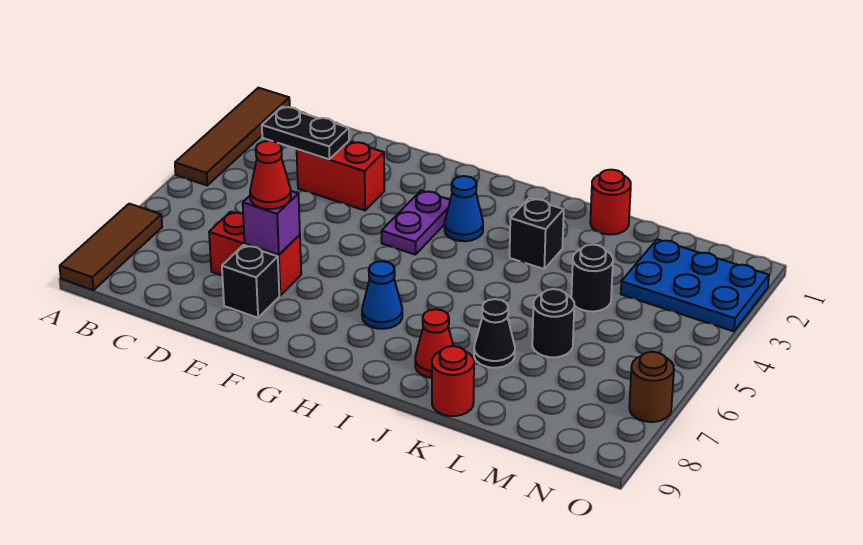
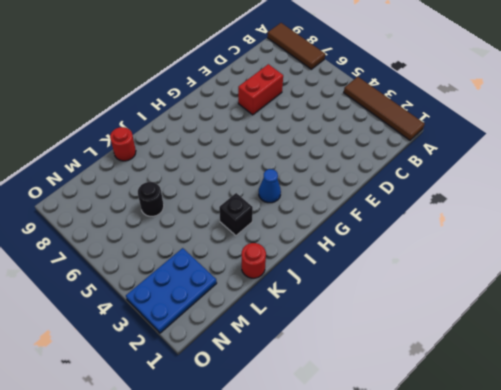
none -> red 1x2 brick [297,141,384,210]
none -> black 1x1 brick [222,245,279,318]
none -> purple 1x2 plate [382,191,450,255]

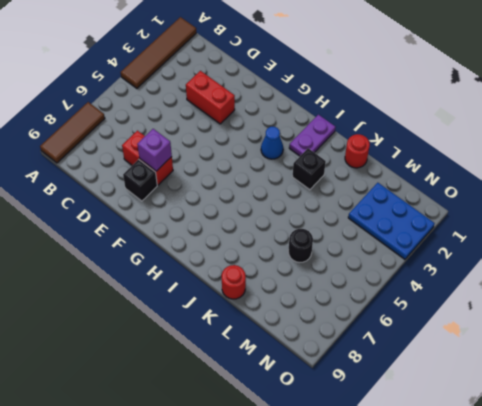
purple 1x2 plate [289,115,336,156] -> purple 1x2 plate moved to [382,191,450,255]
none -> blue 1x1 cone [362,261,402,329]
none -> red 1x1 cone [415,309,453,378]
none -> black 1x1 cone [474,299,515,368]

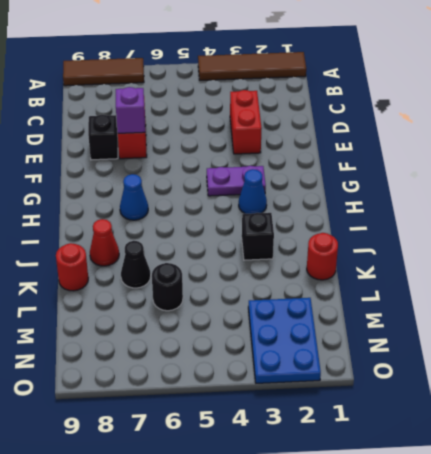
none -> black 1x1 round brick [571,244,613,312]
none -> brown 1x1 round brick [629,352,674,422]
none -> black 1x2 plate [262,107,349,159]

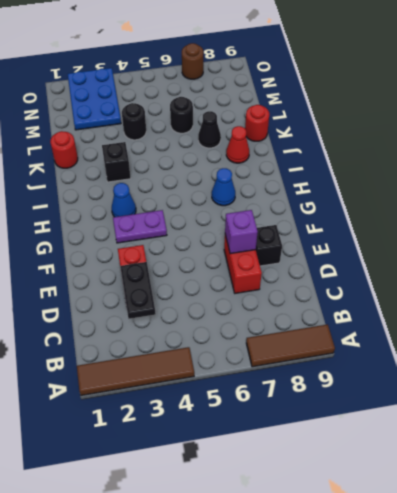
none -> red 1x1 cone [250,141,291,209]

